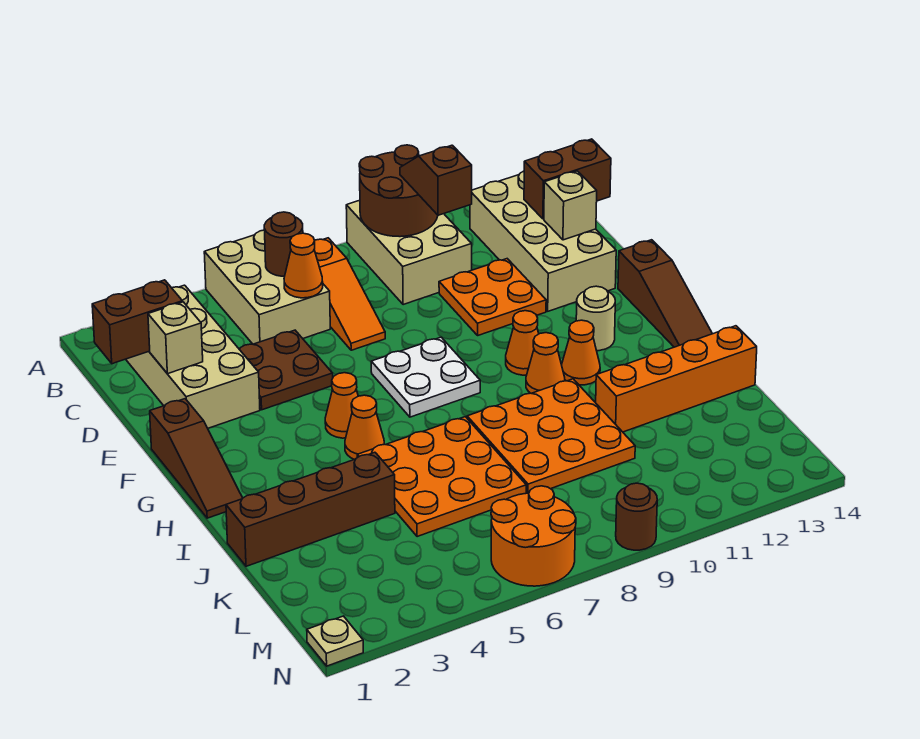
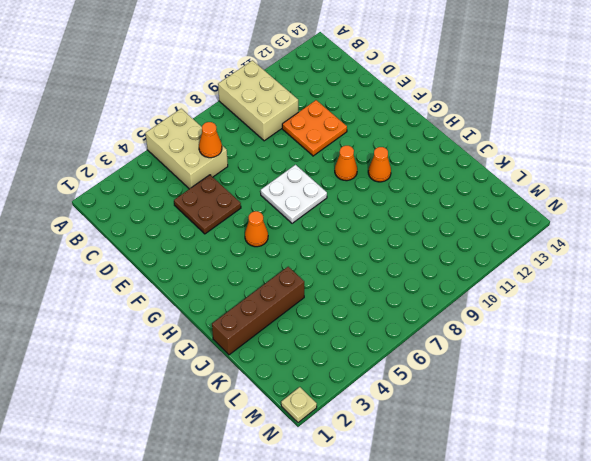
none -> tan 2x4 brick [126,285,260,428]
none -> orange 1x3 slope [314,238,385,350]
none -> tan 2x4 brick [470,171,616,311]
none -> brown 1x3 slope [150,399,242,518]

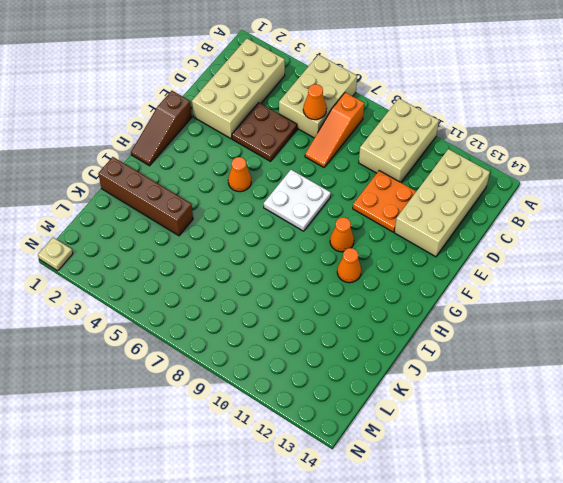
none -> brown 1x3 slope [618,240,712,347]
none -> tan 1x1 round brick [576,286,615,351]
none -> orange 1x1 cone [345,395,384,459]
none -> orange 1x1 cone [526,333,565,393]

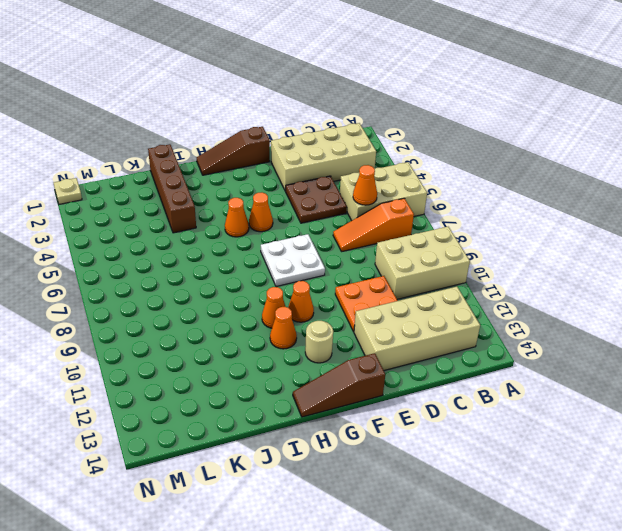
none -> orange 3x3 plate [357,417,526,537]
none -> orange 3x3 plate [467,379,635,493]
none -> orange 1x4 brick [596,326,757,432]
none -> orange 2x2 round brick [491,486,576,586]

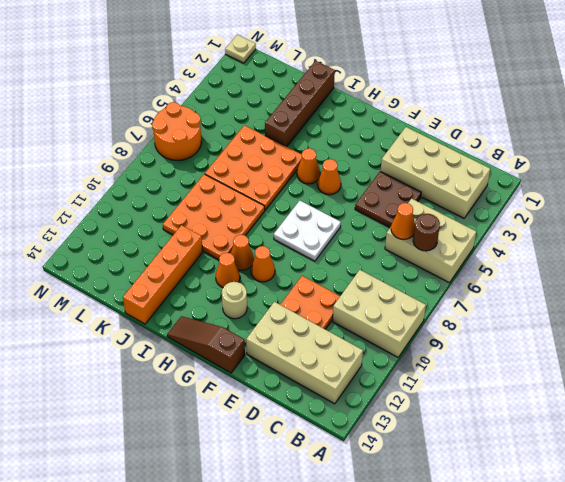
none -> orange 1x3 slope [314,238,385,350]
none -> brown 1x3 slope [150,399,242,518]
none -> brown 1x1 round brick [616,483,657,550]
none -> brown 2x2 round brick [359,145,438,237]

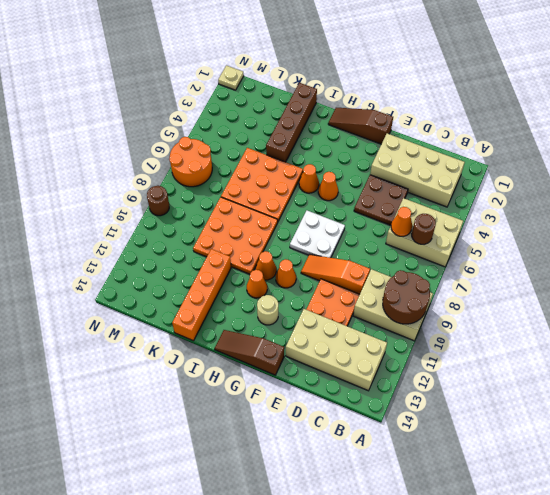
orange 1x3 slope [301,254,370,294] -> orange 1x3 slope moved to [314,238,385,350]
none -> brown 1x2 brick [92,280,182,364]
none -> brown 1x2 brick [524,139,611,219]
none -> tan 1x1 brick [148,302,203,374]
none -> tan 1x1 brick [544,171,597,240]

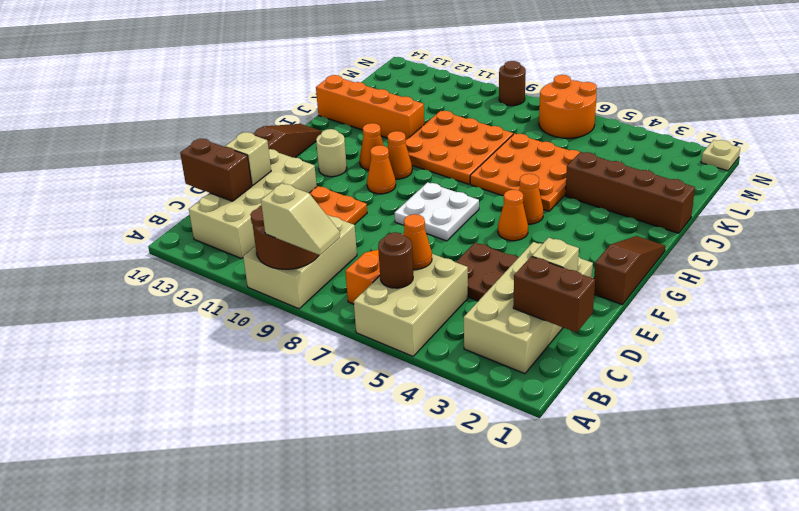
tan 1x2 slope [261,183,340,255] -> none
none -> brown 1x2 slope [400,145,472,215]

